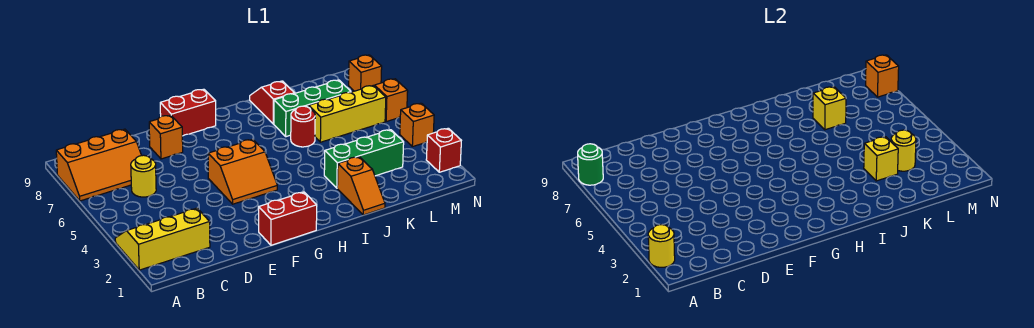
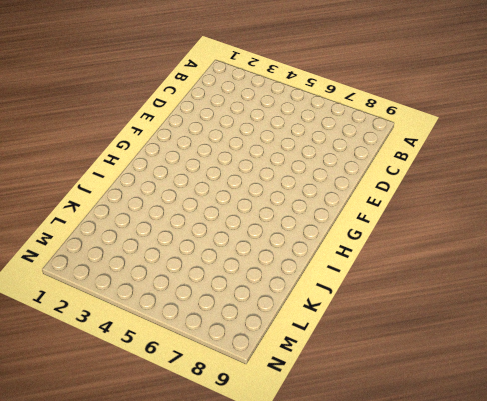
none -> yellow 2x3 slope [115,208,210,270]
none -> orange 2x3 slope [56,129,142,201]
none -> yellow 1x1 round brick [131,155,156,197]

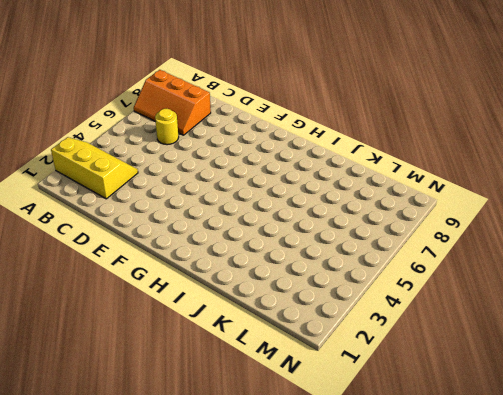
none -> orange 1x1 brick [149,115,183,159]
none -> red 1x2 brick [259,192,317,245]
none -> orange 2x2 slope [208,139,277,204]

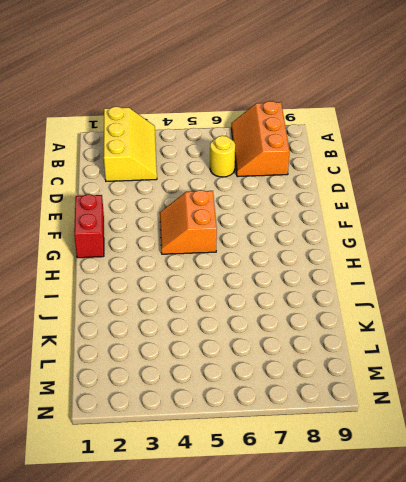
none -> orange 1x1 brick [149,115,183,159]
none -> red 1x2 brick [160,89,216,136]
none -> orange 1x2 slope [337,157,385,215]

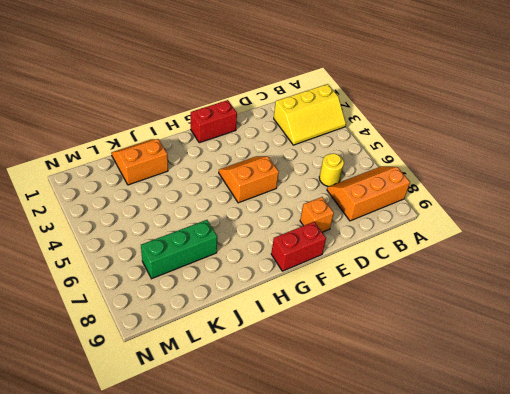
orange 2x2 slope [111,139,168,185] -> orange 1x2 slope [337,157,385,215]
none -> green 1x3 brick [324,130,404,188]
none -> red 1x1 round brick [291,106,315,147]
none -> red 1x2 slope [250,81,295,124]

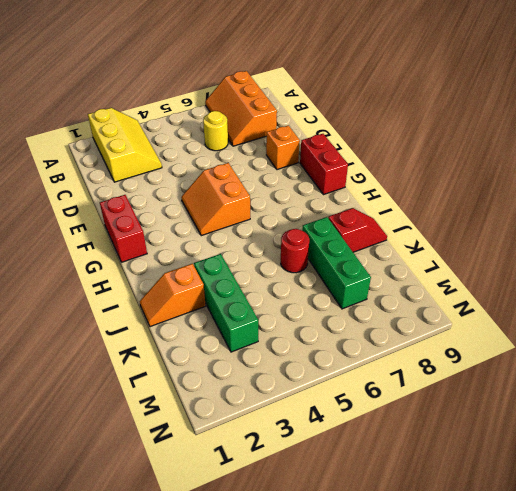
none -> yellow 1x3 brick [309,85,386,142]
none -> red 1x1 brick [426,128,461,172]
none -> orange 1x1 brick [400,103,434,147]

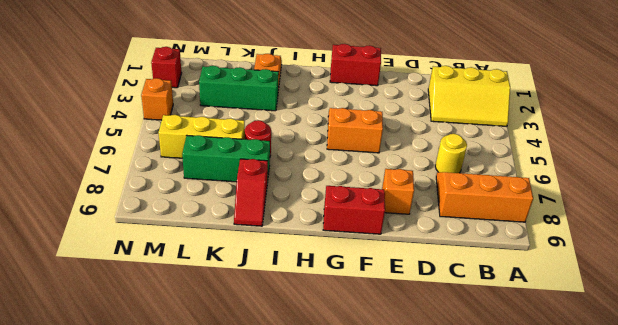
none -> orange 1x1 brick [375,79,408,122]
none -> orange 1x1 brick [349,55,382,91]
none -> yellow 1x1 round brick [648,225,675,267]

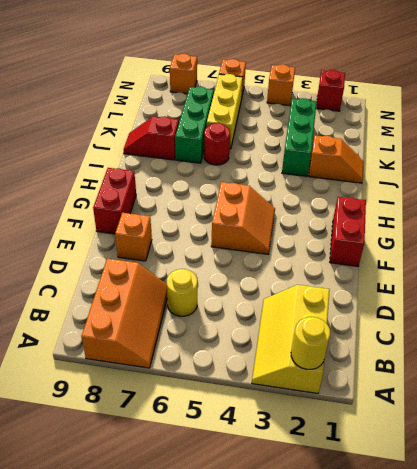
none -> green 1x1 round brick [578,144,603,185]
none -> yellow 1x1 brick [864,137,898,181]
none -> yellow 1x1 brick [813,87,846,130]

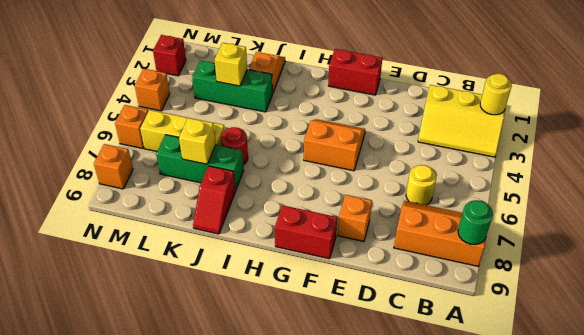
none -> yellow 1x1 round brick [891,130,916,171]
none -> orange 1x1 brick [866,55,899,97]

